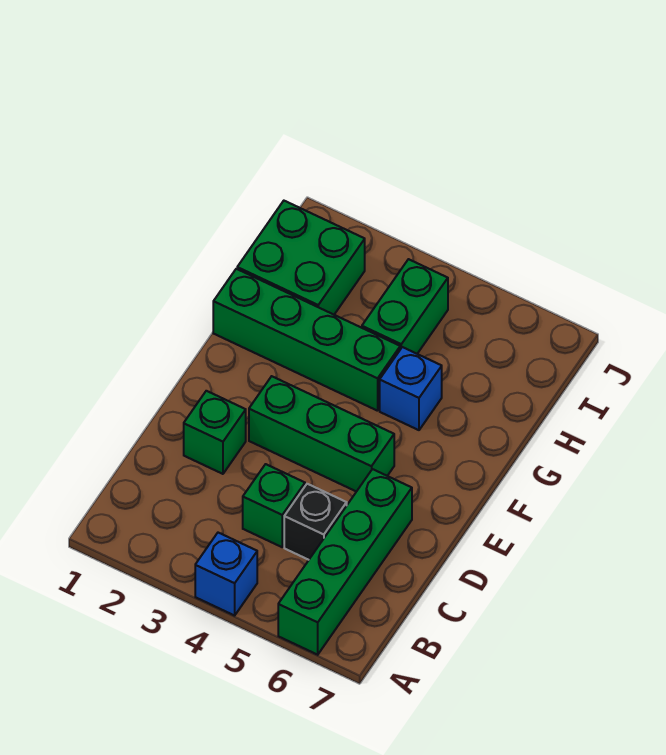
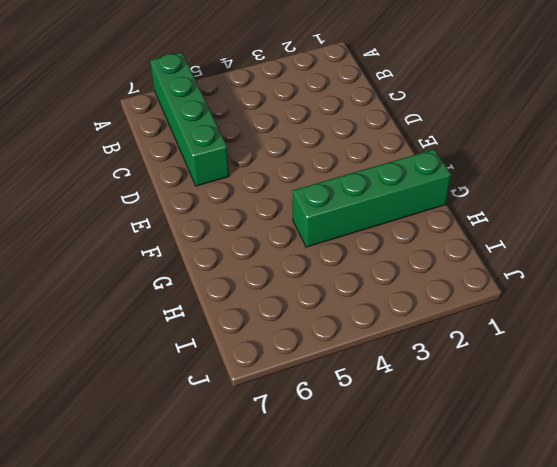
none -> blue 1x1 brick [195,533,257,616]
none -> green 1x1 brick [243,464,305,547]

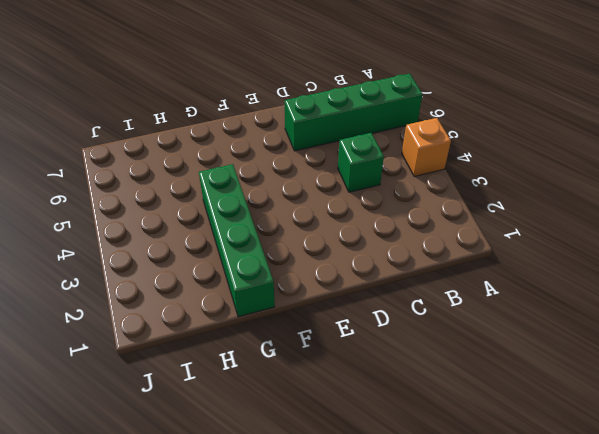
orange 1x1 brick [402,118,451,176] -> blue 1x1 brick [195,533,257,616]
none -> black 1x1 brick [284,484,347,560]
none -> green 1x1 brick [184,391,246,474]

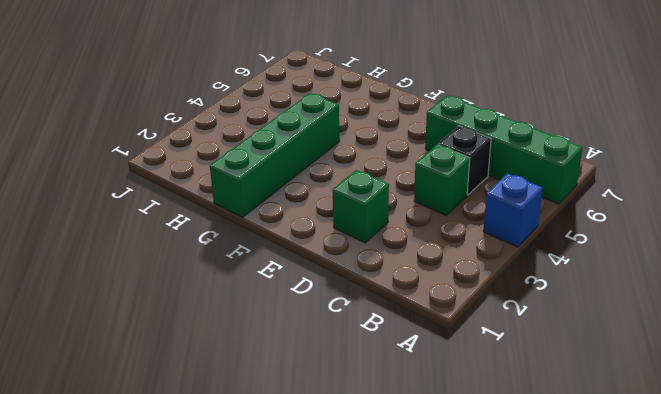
none -> green 1x3 brick [249,376,394,492]
none -> blue 1x1 brick [380,347,442,430]

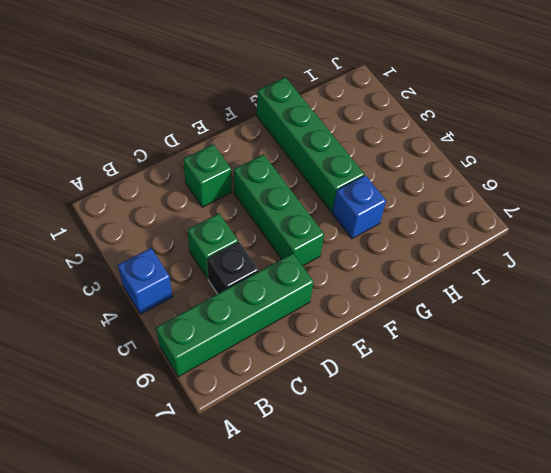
none -> green 2x2 brick [237,201,365,315]
none -> green 1x2 brick [362,259,448,354]

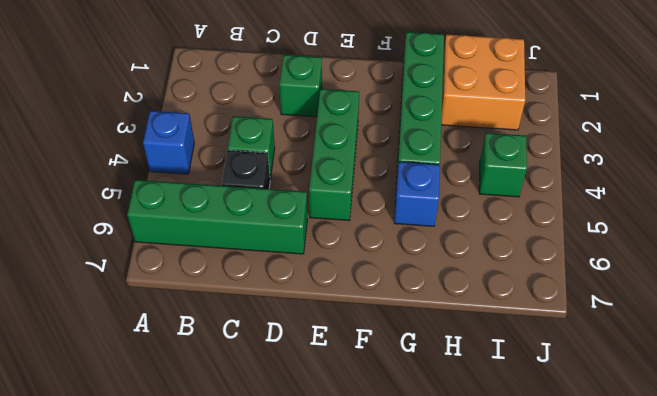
orange 2x2 brick [441,34,525,130] -> green 2x2 brick [237,201,365,315]
green 1x1 brick [479,133,527,197] -> green 1x2 brick [362,259,448,354]

